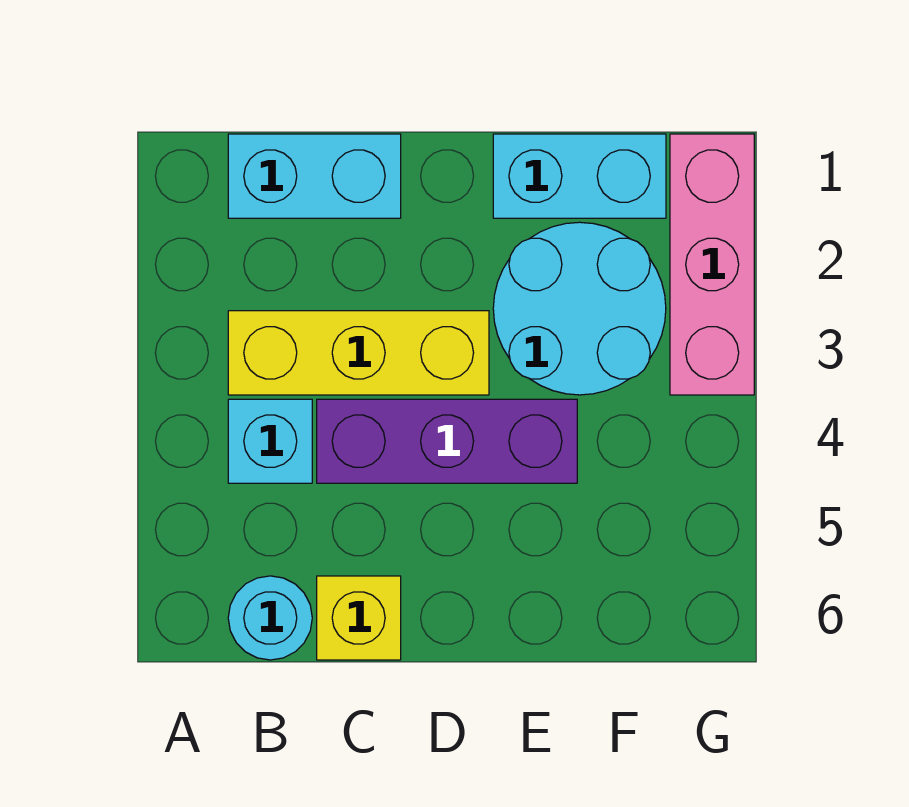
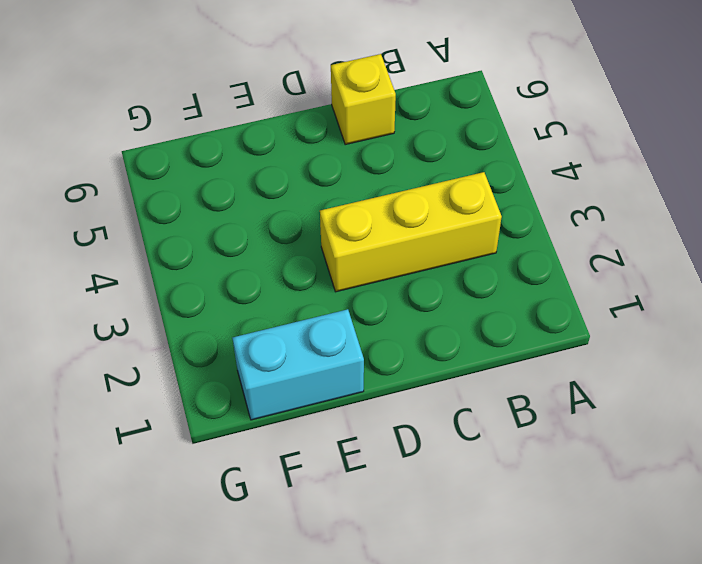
none -> cyan 1x2 brick [228,134,401,218]
none -> cyan 1x1 brick [228,399,312,483]

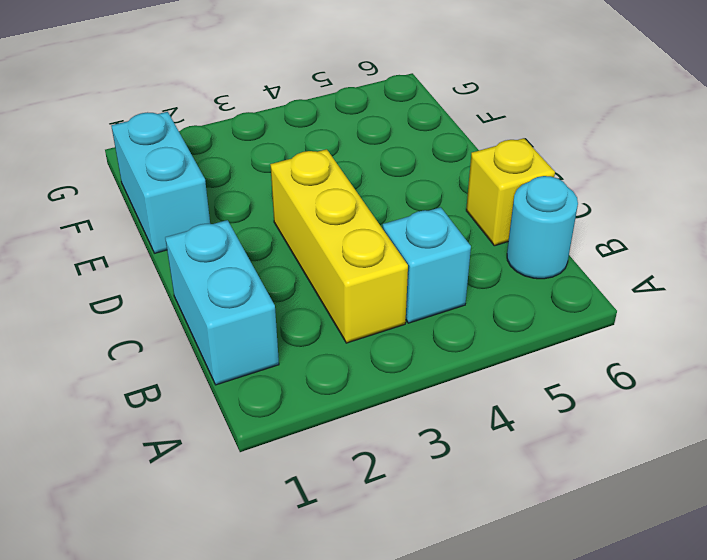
none -> purple 1x3 brick [317,399,577,483]
none -> cyan 2x2 round brick [493,222,666,395]

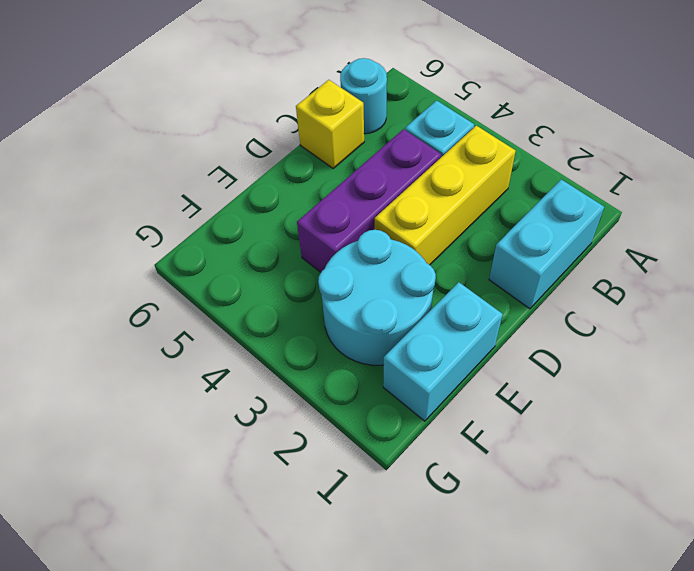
none -> pink 1x3 brick [670,134,754,395]

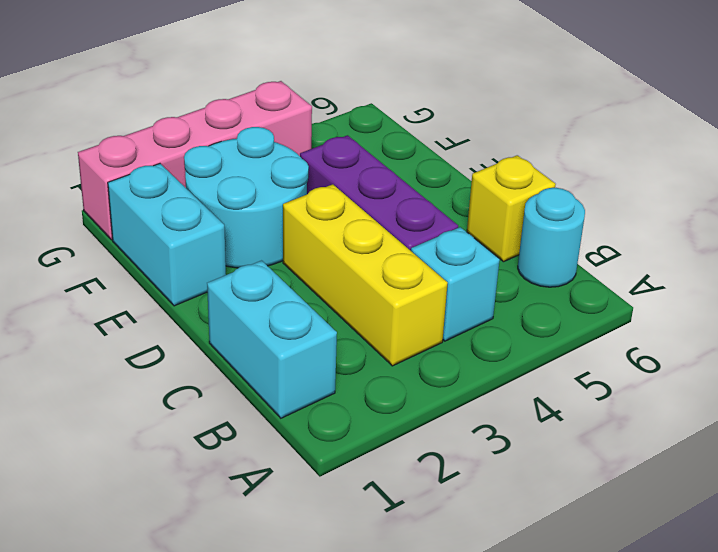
pink 1x4 brick [78,81,312,240] -> pink 1x3 brick [670,134,754,395]

